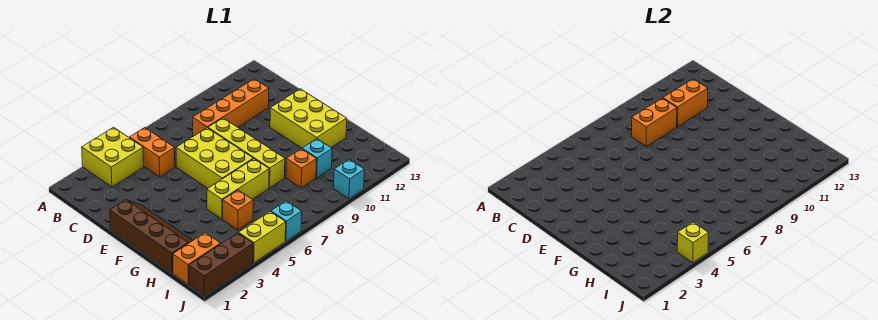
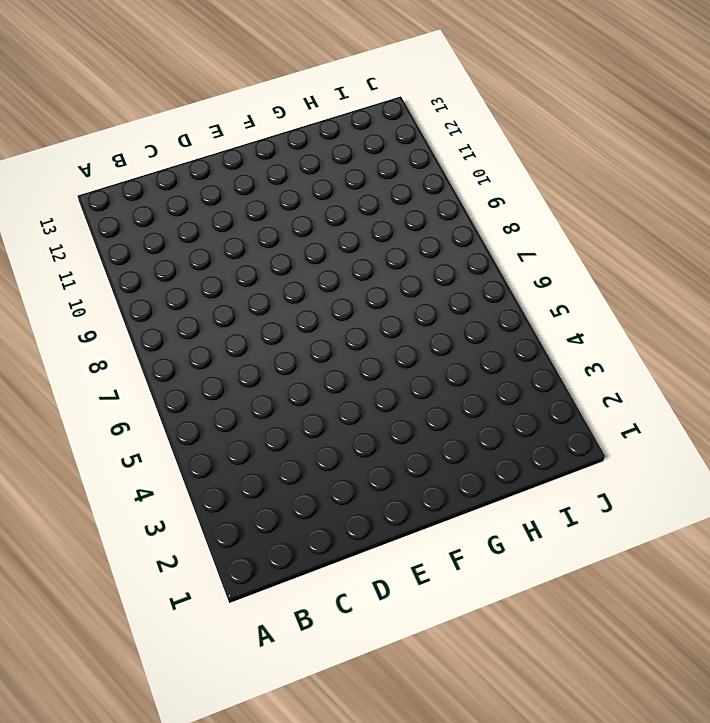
none -> yellow 2x2 brick [82,127,144,187]
none -> orange 1x2 brick [129,128,175,177]
none -> orange 1x4 brick [193,79,269,136]

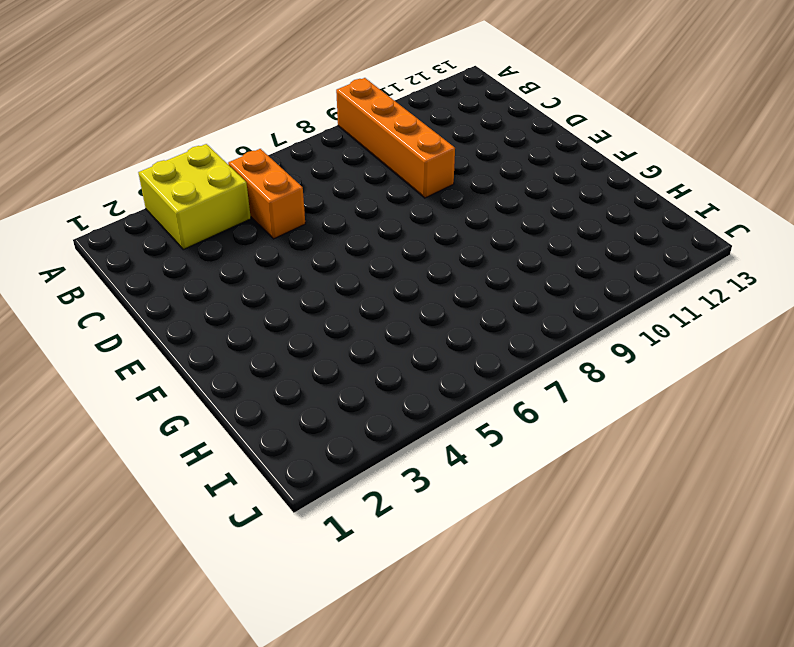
orange 1x4 brick [336,78,455,198] -> orange 1x4 brick turned to [193,79,269,136]
none -> yellow 2x3 brick [176,128,253,188]
none -> yellow 1x4 brick [208,118,285,188]
none -> brown 2x4 slope [110,200,193,273]

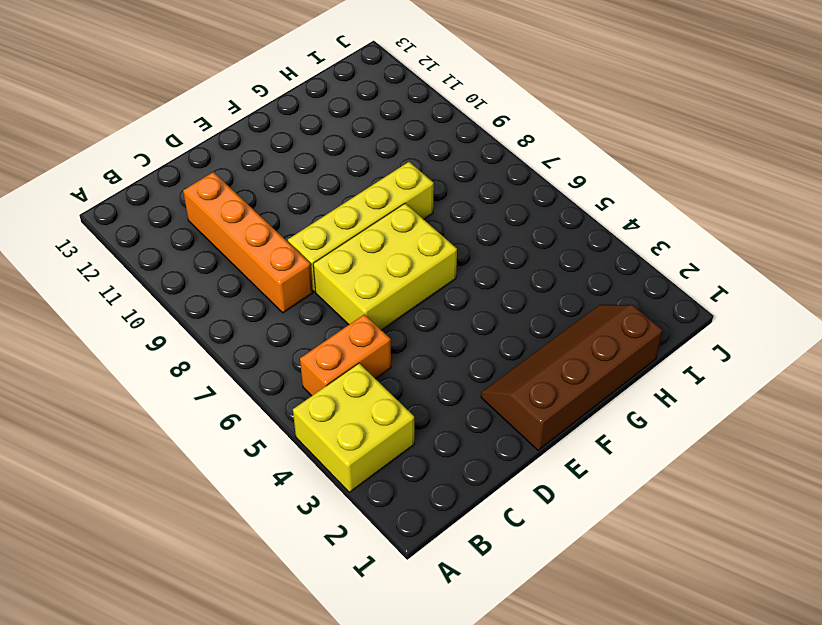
none -> yellow 2x3 brick [270,89,347,148]
none -> yellow 1x3 brick [207,159,269,219]
none -> orange 1x1 brick [223,190,253,230]

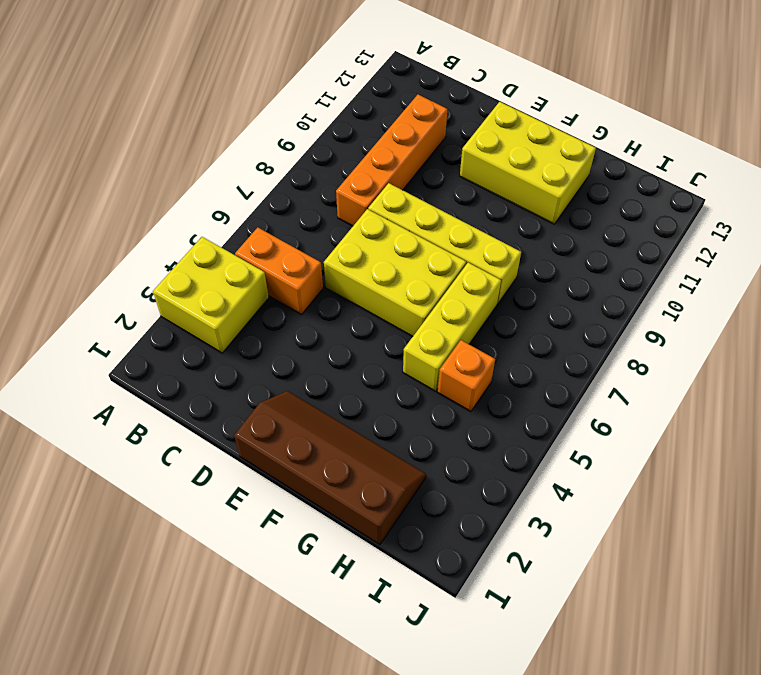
none -> orange 1x1 brick [286,149,317,188]
none -> cyan 1x1 brick [302,139,332,178]
none -> orange 1x2 brick [173,233,221,284]

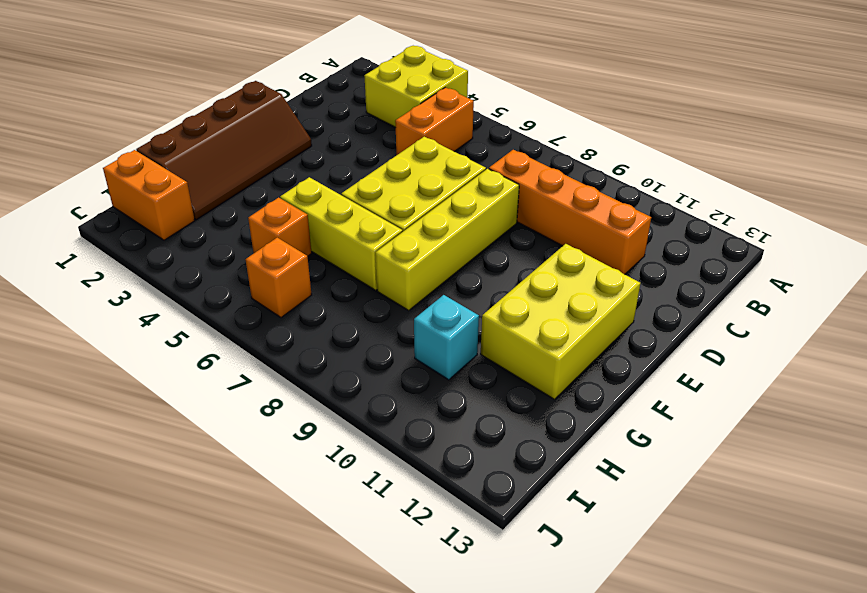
orange 1x1 brick [246,237,312,318] -> orange 1x1 brick moved to [286,149,317,188]
none -> brown 1x3 brick [189,233,253,296]
none -> yellow 1x2 brick [239,212,286,263]
none -> cyan 1x1 brick [271,201,302,241]

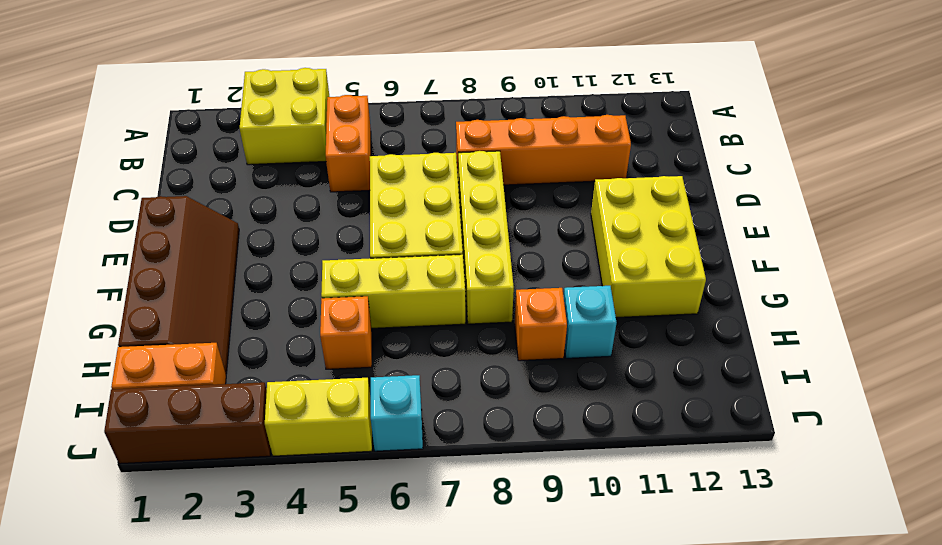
none -> cyan 1x1 brick [334,159,364,199]
none -> orange 1x2 brick [632,98,677,146]
none -> orange 1x2 brick [663,79,708,127]

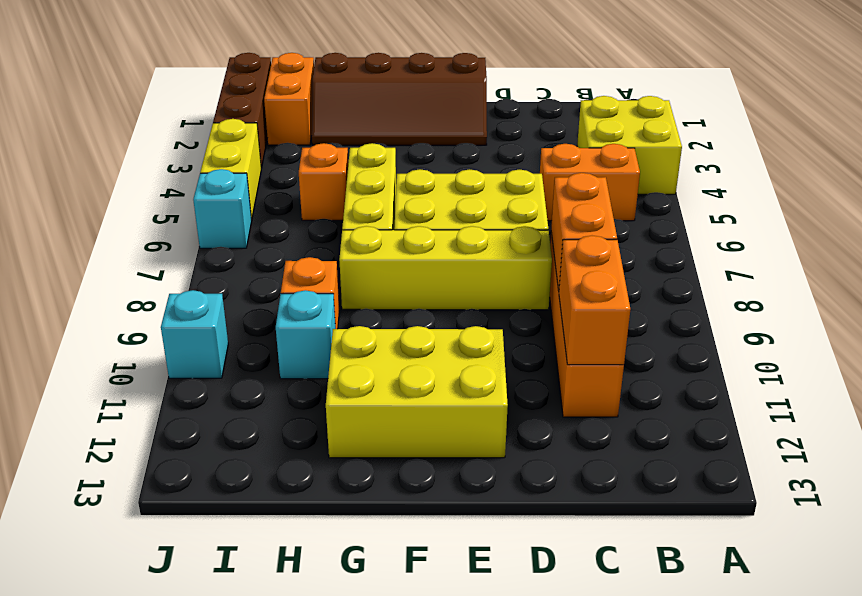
none -> yellow 1x1 brick [677,222,709,263]

